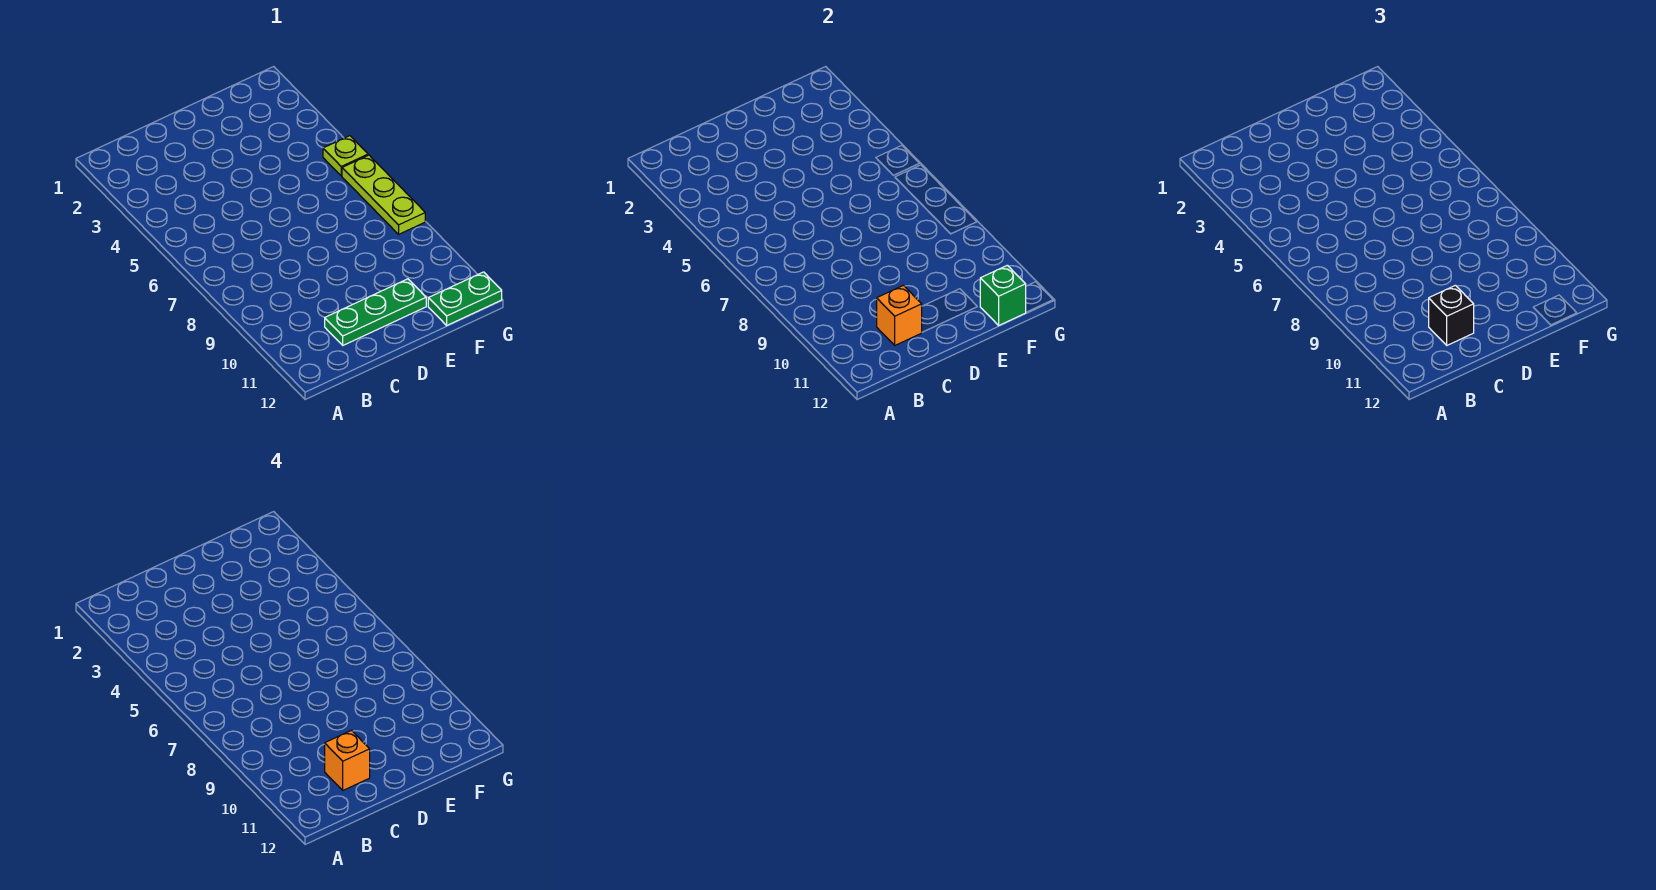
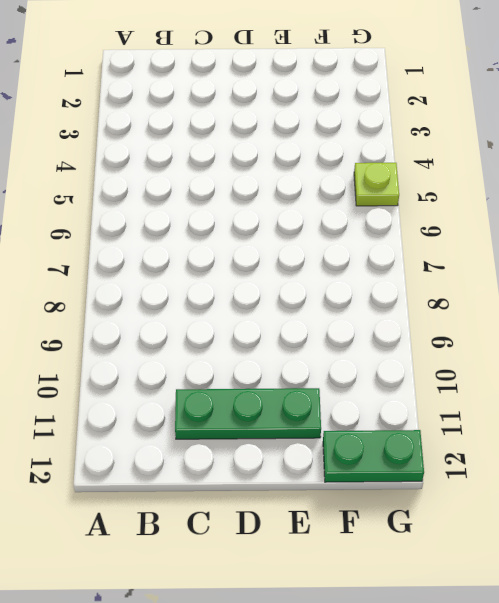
none -> lime 1x3 plate [342,155,425,234]
none -> orange 1x1 brick [877,285,922,345]

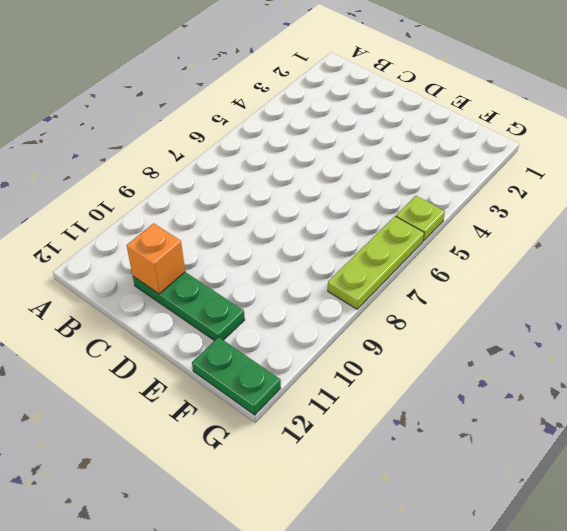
none -> green 1x1 brick [980,265,1026,325]
none -> black 1x1 brick [1429,285,1474,345]

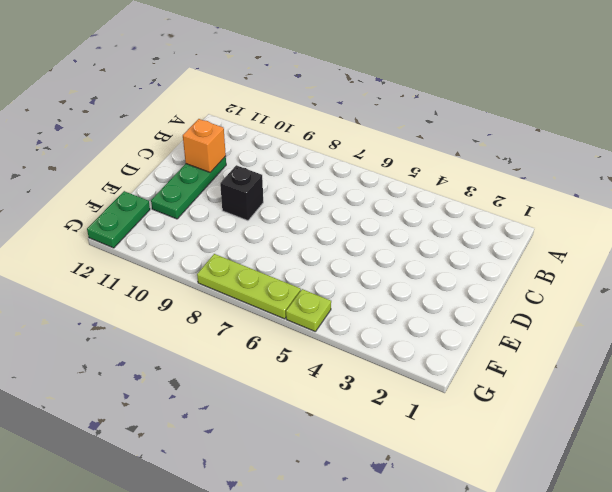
black 1x1 brick [220,165,263,221] -> black 1x1 brick moved to [1429,285,1474,345]
none -> green 1x1 brick [980,265,1026,325]
none -> orange 1x1 brick [325,730,370,790]

